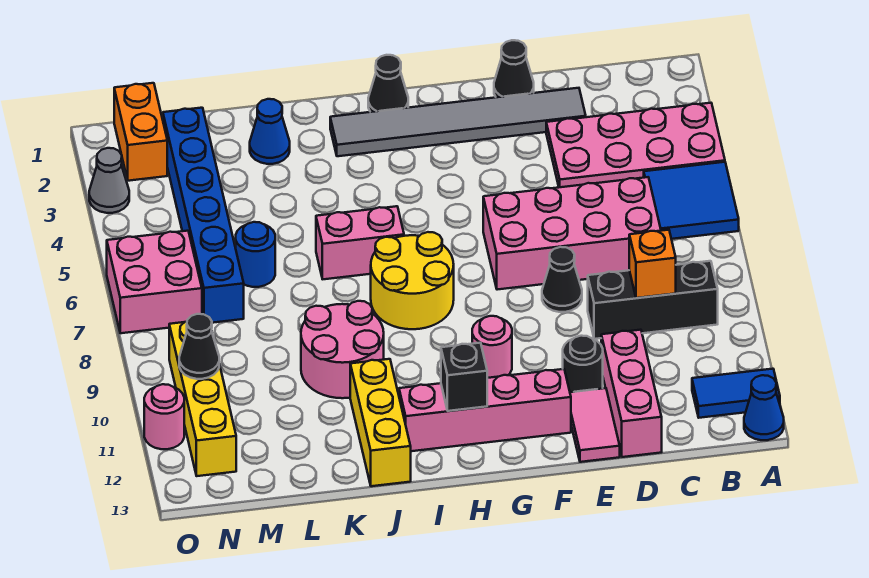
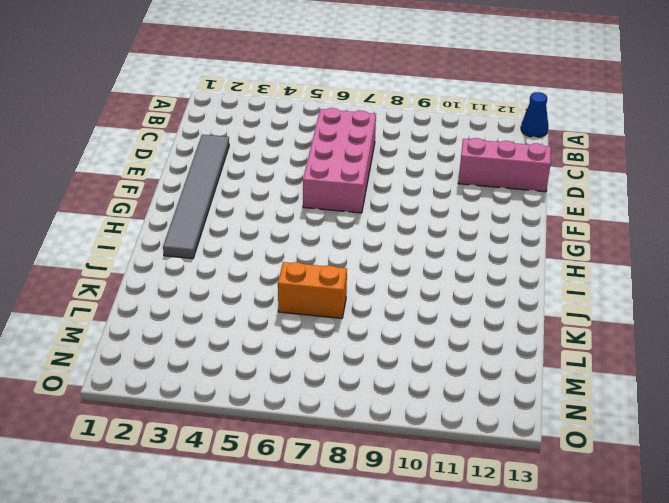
orange 1x2 brick [278,262,347,318] -> orange 1x2 brick moved to [114,83,167,181]
none -> pink 2x4 plate [546,103,725,187]
none -> blue 2x2 tile [644,162,739,239]
none -> blue 1x2 tile [692,369,780,418]
none -> black 1x3 brick [588,261,718,339]

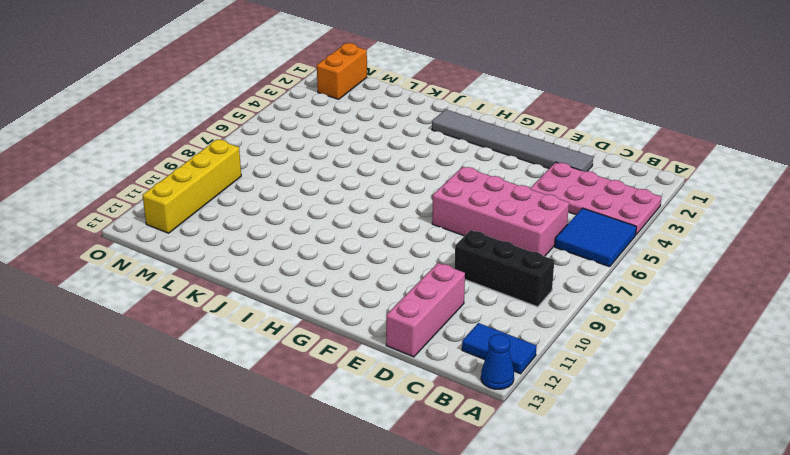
none -> black 1x1 cone [494,40,534,97]
none -> black 1x1 cone [542,247,582,312]
none -> black 1x1 round brick [563,336,603,392]
none -> pink 1x2 tile [570,388,620,462]

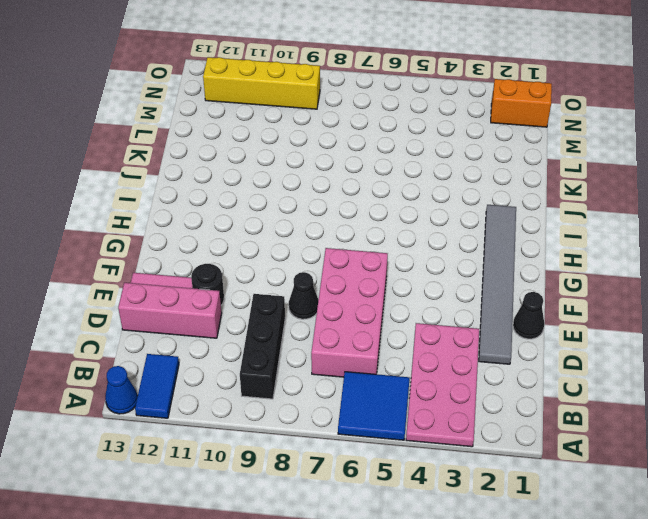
none -> pink 1x4 brick [399,369,571,451]
none -> pink 1x1 round brick [472,316,512,378]
none -> black 1x1 cone [368,55,408,112]
none -> yellow 2x2 round brick [371,232,454,329]

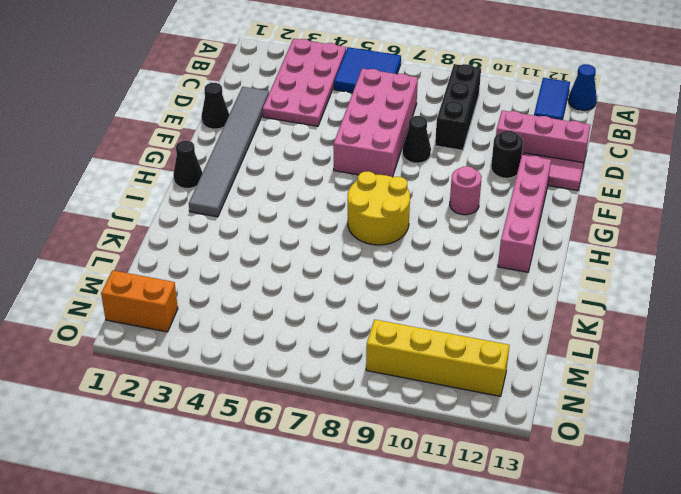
none -> pink 1x2 brick [316,206,404,279]
none -> pink 2x2 round brick [301,301,384,398]
none -> yellow 1x3 brick [350,359,411,486]
none -> blue 1x1 cone [250,99,290,164]

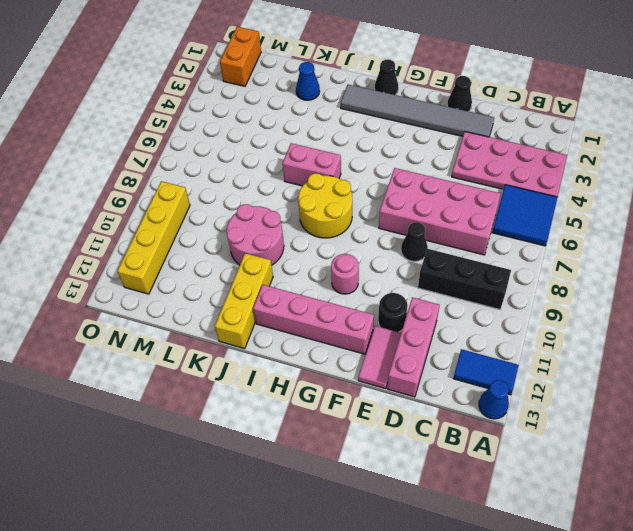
none -> blue 1x1 round brick [236,222,275,287]
none -> blue 1x6 brick [163,108,244,323]
none -> pink 2x2 brick [107,231,202,333]
none -> grey 1x1 cone [89,148,129,213]

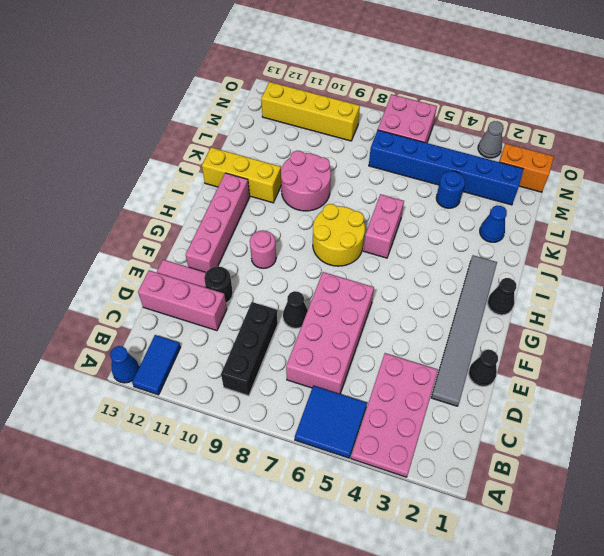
blue 1x1 round brick [436,171,465,208] -> blue 1x1 round brick moved to [236,222,275,287]
none -> pink 1x1 round brick [144,384,184,449]
none -> orange 1x1 brick [629,230,676,298]
none -> black 1x1 brick [441,343,487,411]
none -> black 1x1 cone [179,314,219,379]

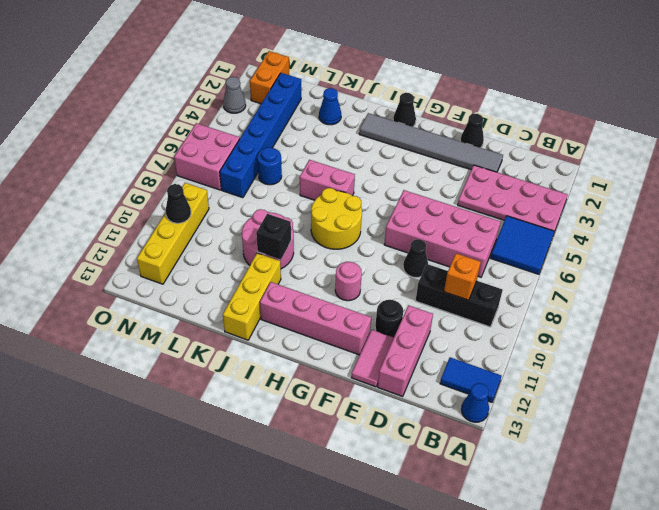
black 1x1 brick [256,214,291,260] -> black 1x1 brick moved to [441,343,487,411]
none -> pink 1x1 round brick [144,384,184,449]

